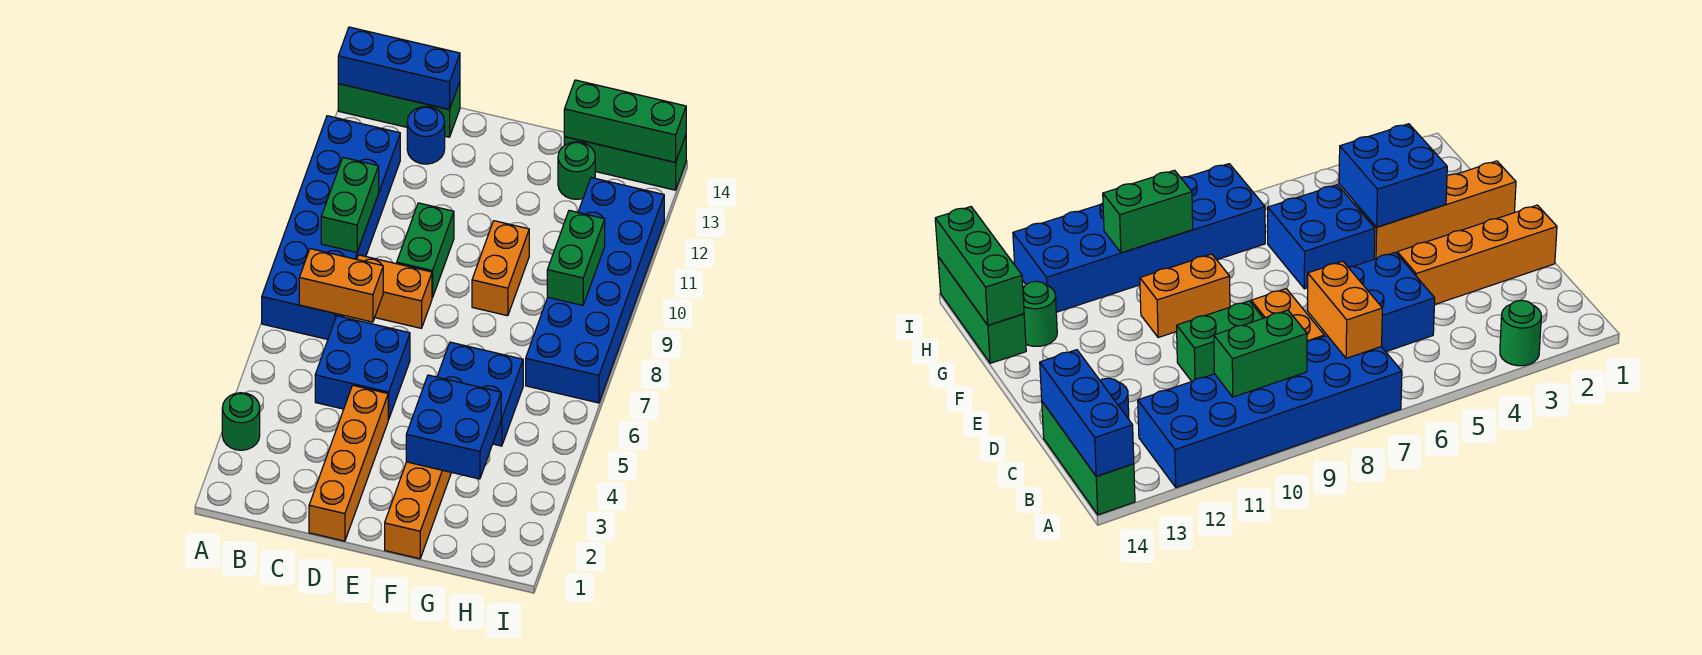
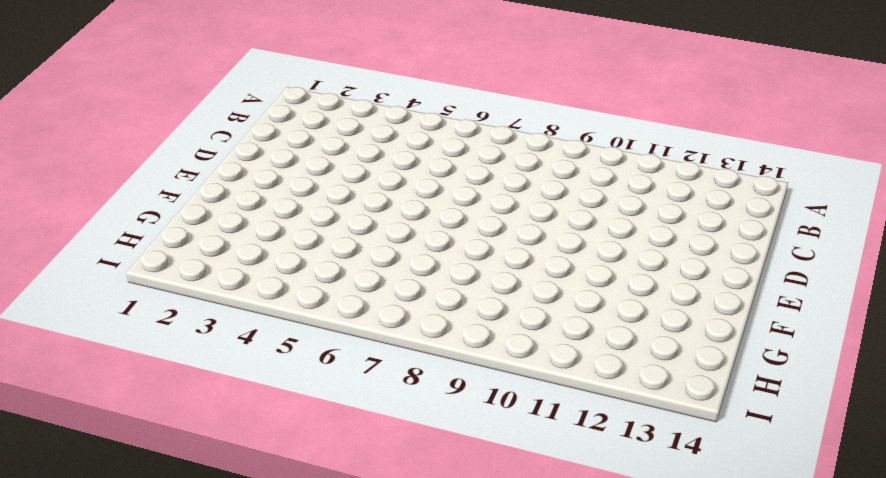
none -> green 1x1 round brick [222,393,260,450]
none -> blue 2x6 brick [262,116,400,339]
none -> green 1x3 brick [338,82,460,137]

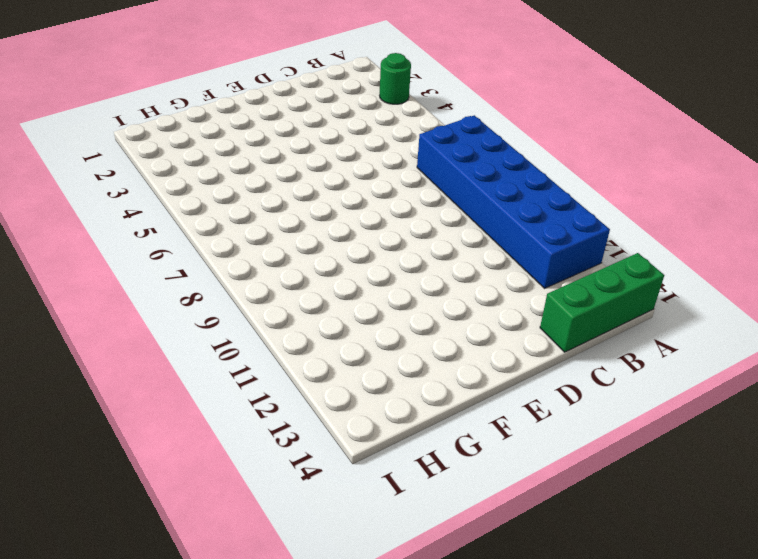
none -> blue 2x2 brick [315,316,410,419]
none -> orange 1x2 brick [357,255,432,328]
none -> blue 1x1 round brick [407,107,445,164]

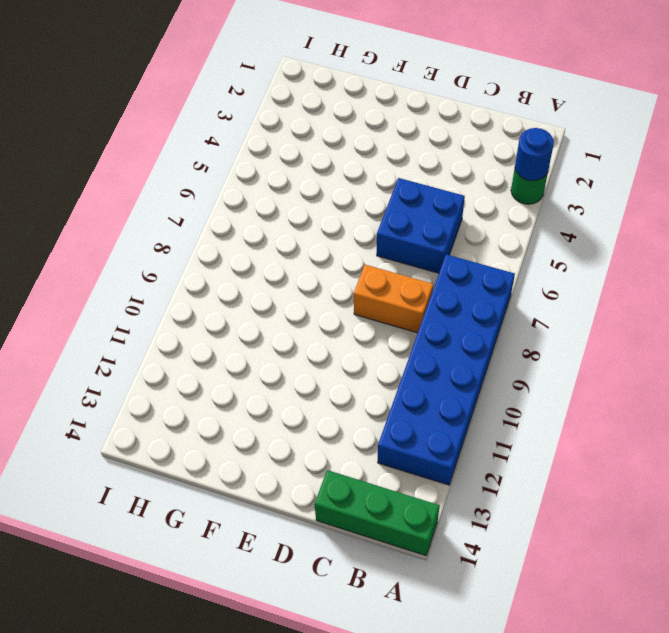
blue 1x1 round brick [515,128,554,181] -> blue 1x1 round brick moved to [407,107,445,164]
none -> orange 1x4 brick [309,385,389,541]
none -> green 1x2 brick [397,203,454,298]
none -> orange 1x4 brick [385,462,451,559]

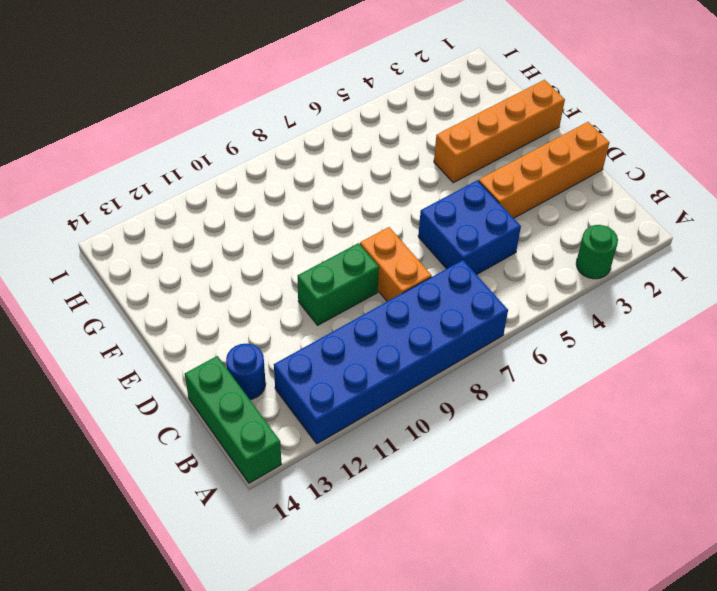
none -> blue 2x2 brick [437,342,523,446]
none -> orange 1x2 brick [472,221,529,316]
none -> green 1x1 round brick [558,142,595,199]

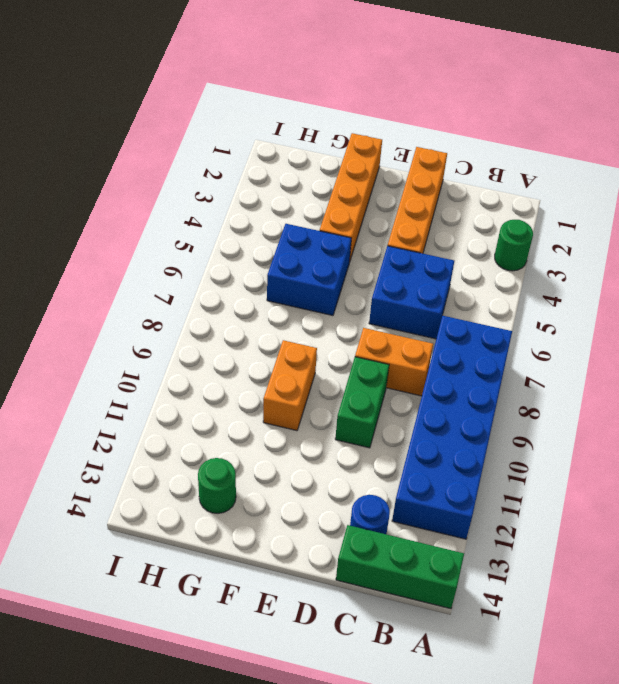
none -> green 1x3 brick [564,135,686,190]
none -> blue 2x6 brick [526,178,664,403]
none -> blue 1x3 brick [338,27,460,110]

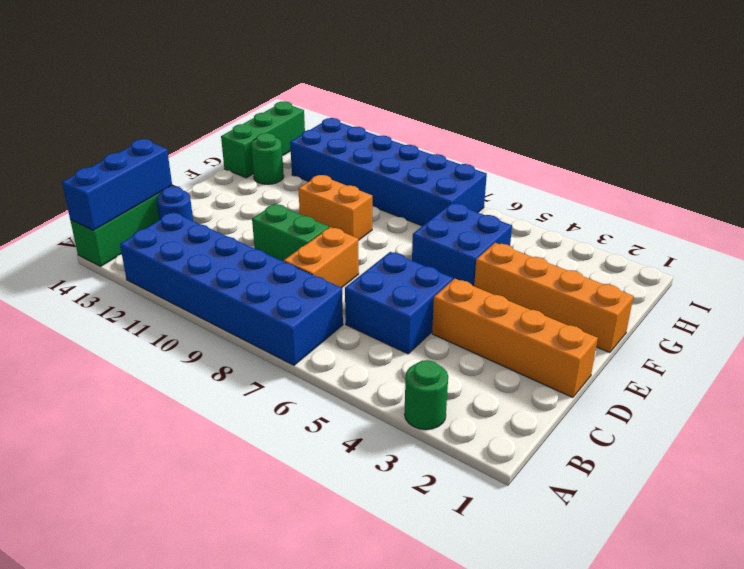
none -> orange 1x2 brick [299,249,383,322]
none -> green 1x2 brick [321,158,379,252]
none -> blue 2x2 brick [406,375,501,479]

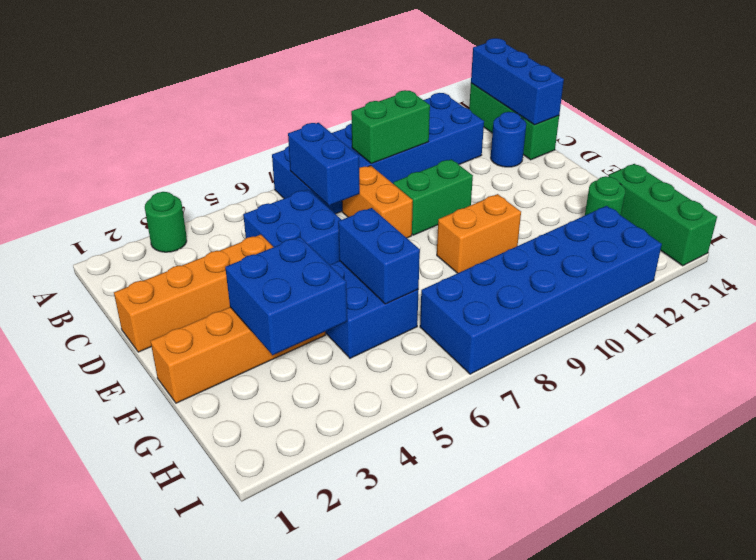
blue 1x2 brick [288,123,360,206] -> orange 1x2 brick [299,249,383,322]
blue 1x2 brick [338,208,420,304] -> none
none -> green 1x3 brick [564,80,686,162]
none -> green 1x2 brick [547,210,605,305]

